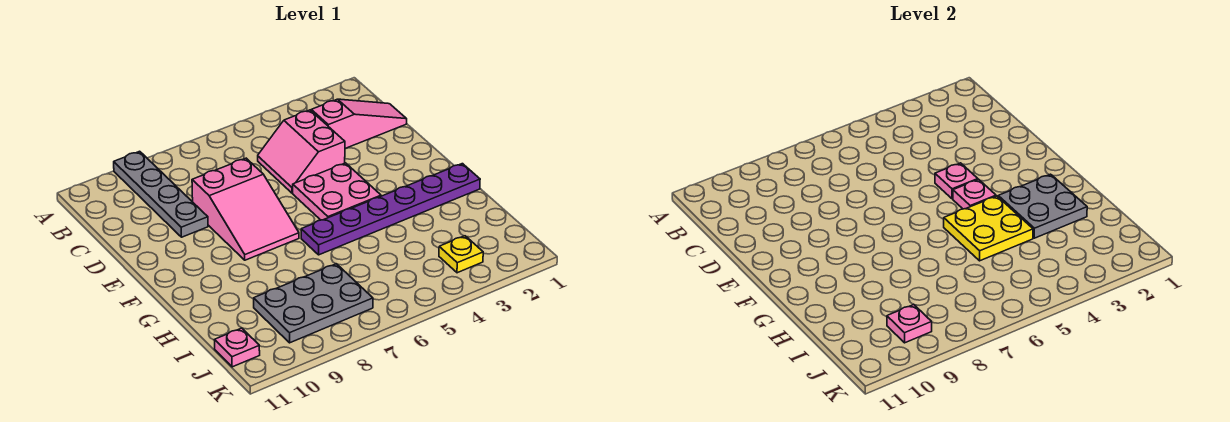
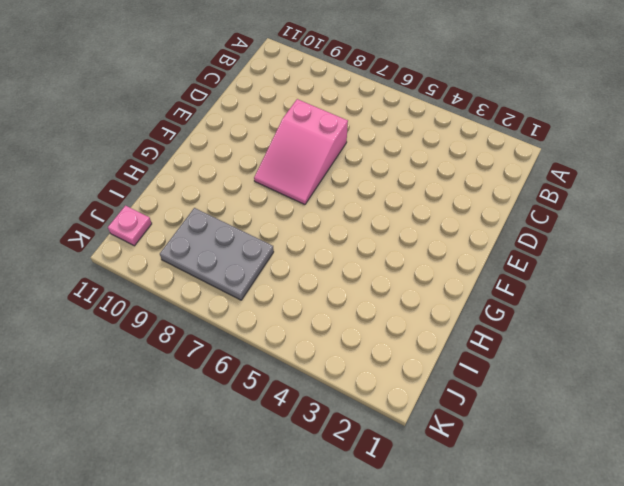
none -> grey 1x4 plate [114,151,208,237]
none -> pink 1x3 slope [311,99,407,149]
none -> pink 2x2 slope [258,110,345,193]

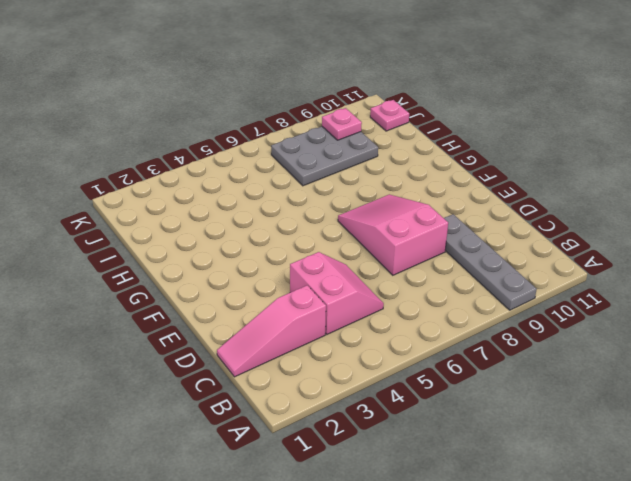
none -> pink 2x2 plate [293,163,381,220]
none -> purple 1x6 plate [301,164,480,255]
none -> yellow 1x1 plate [439,236,483,273]

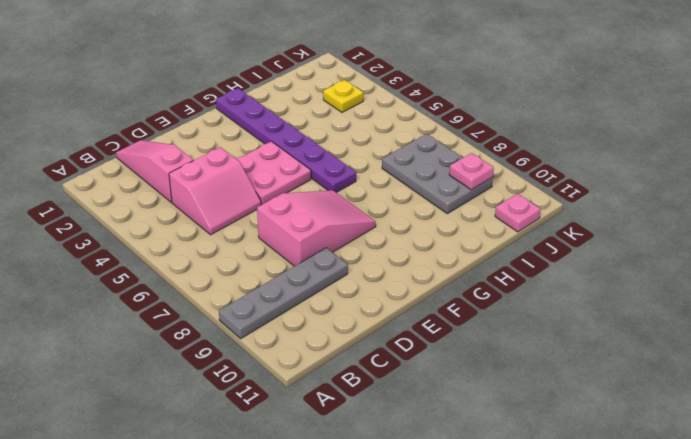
none -> pink 1x1 plate [935,163,978,199]
none -> pink 1x1 plate [953,179,996,209]
none -> grey 2x2 plate [998,174,1087,238]

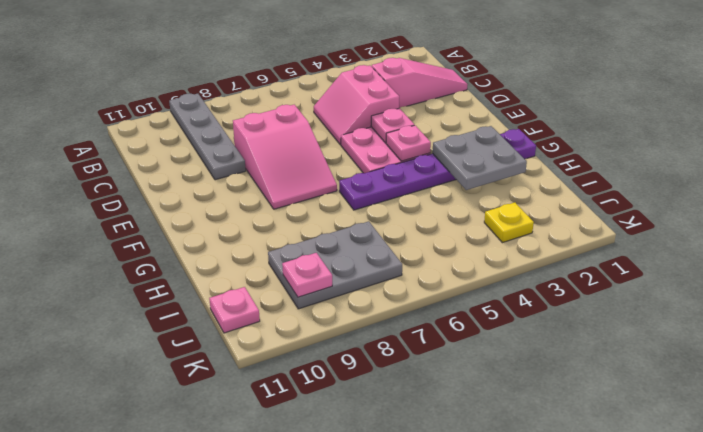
none -> yellow 2x2 plate [944,196,1033,261]

